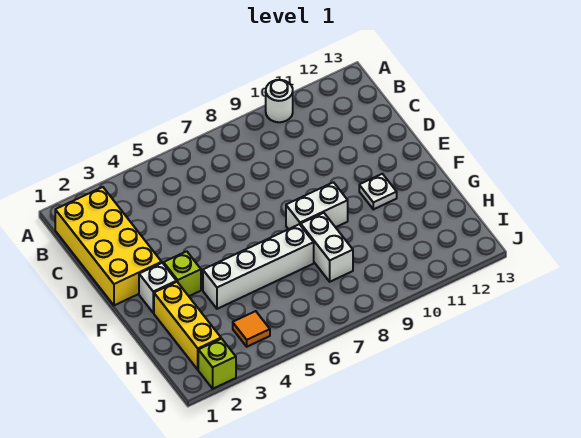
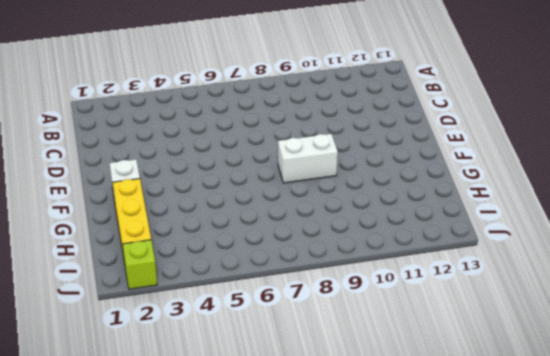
none -> white 1x1 round brick [266,80,293,122]
none -> yellow 2x4 brick [55,187,162,305]

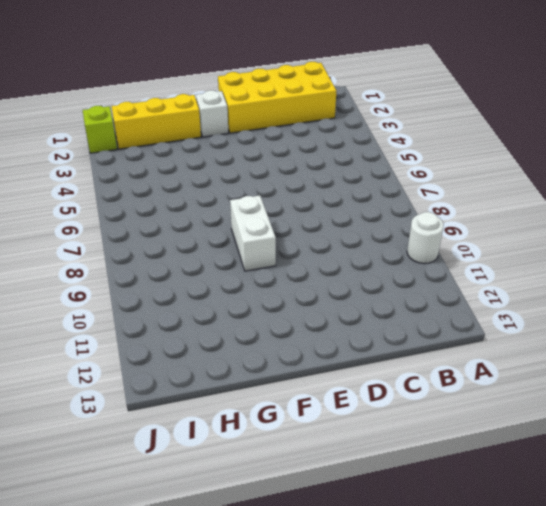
none -> lime 1x1 brick [164,251,201,296]
none -> white 1x1 plate [359,174,397,209]

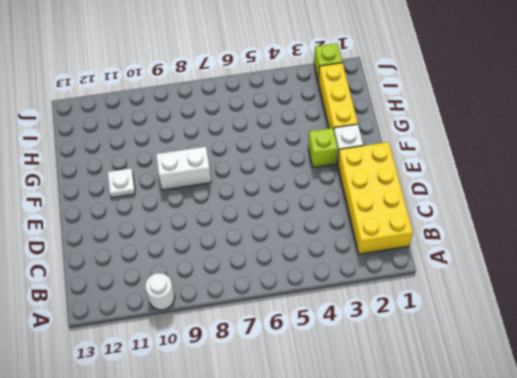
none -> white 1x4 brick [203,224,314,309]
none -> white 1x2 brick [301,213,353,282]

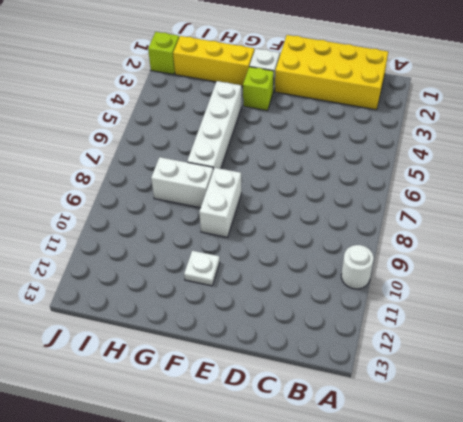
none -> orange 1x1 tile [233,311,270,347]

